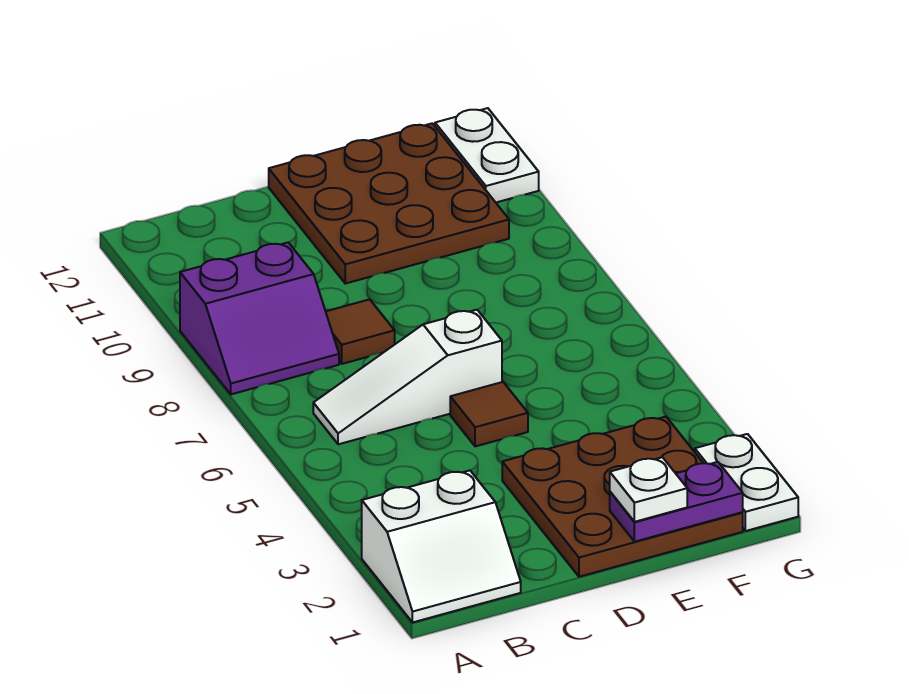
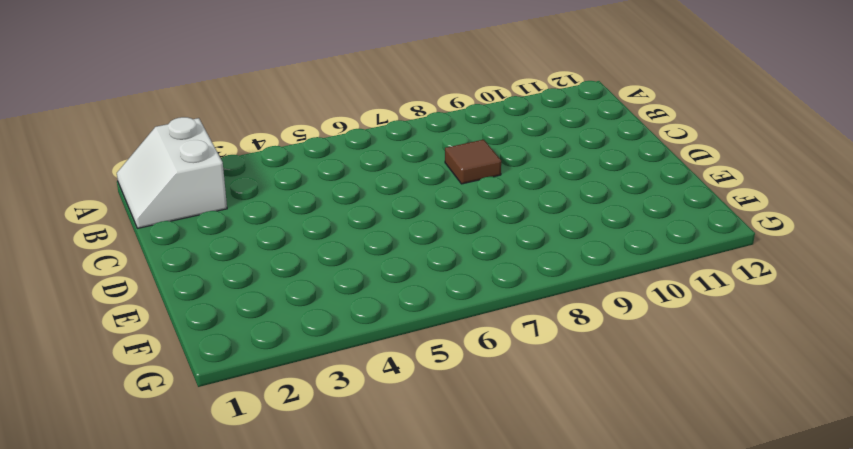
none -> purple 2x2 slope [180,242,339,394]
none -> white 1x3 slope [313,310,502,444]

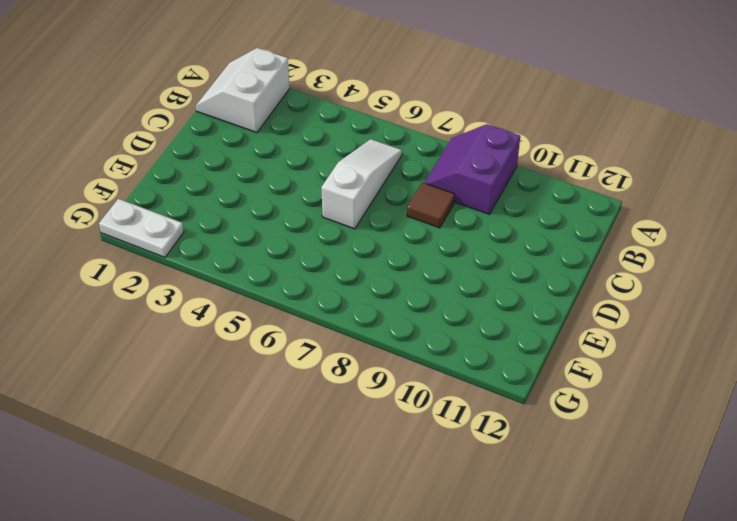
none -> brown 3x3 plate [502,417,743,577]
none -> brown 1x1 tile [450,382,528,446]

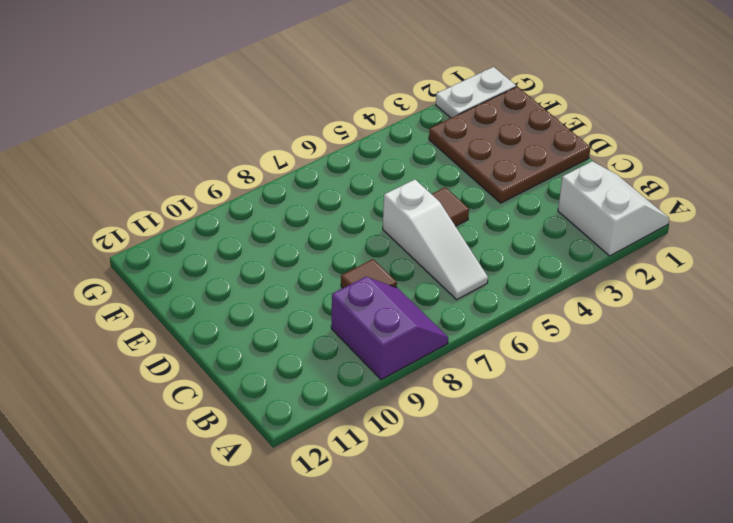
none -> brown 3x3 plate [269,123,509,284]
none -> white 1x2 plate [435,108,539,202]

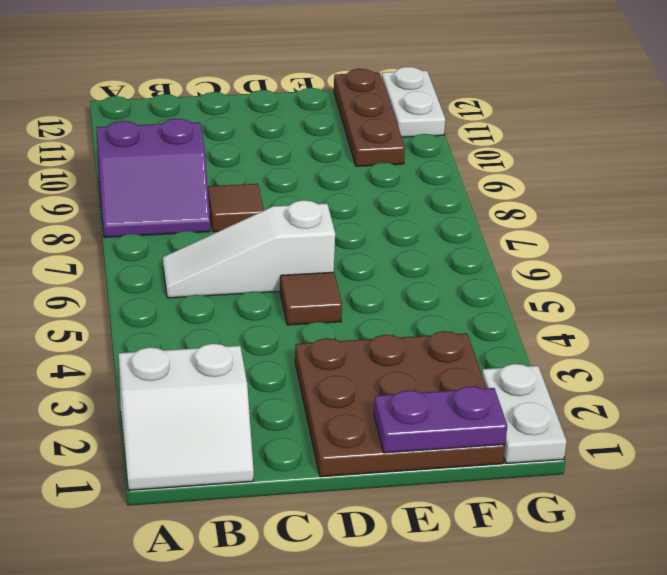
brown 1x3 plate [334,69,405,166] -> brown 3x3 plate [269,123,509,284]
none -> white 1x1 plate [610,457,687,522]

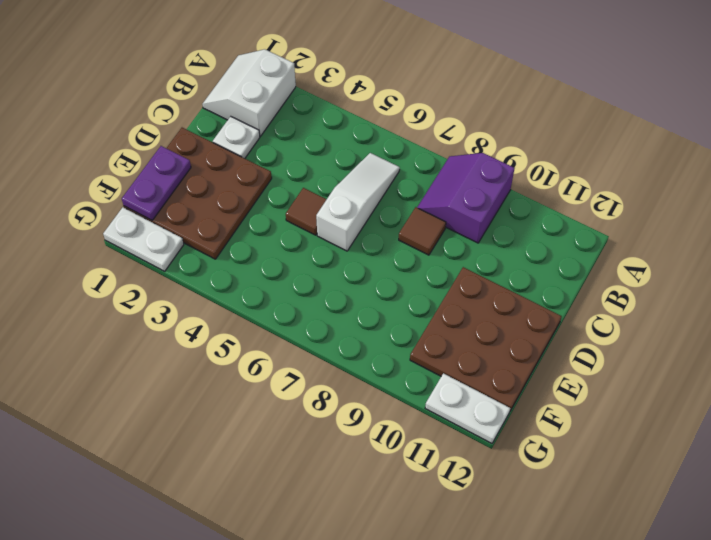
white 1x1 plate [213,116,260,158] -> white 1x1 plate moved to [610,457,687,522]

